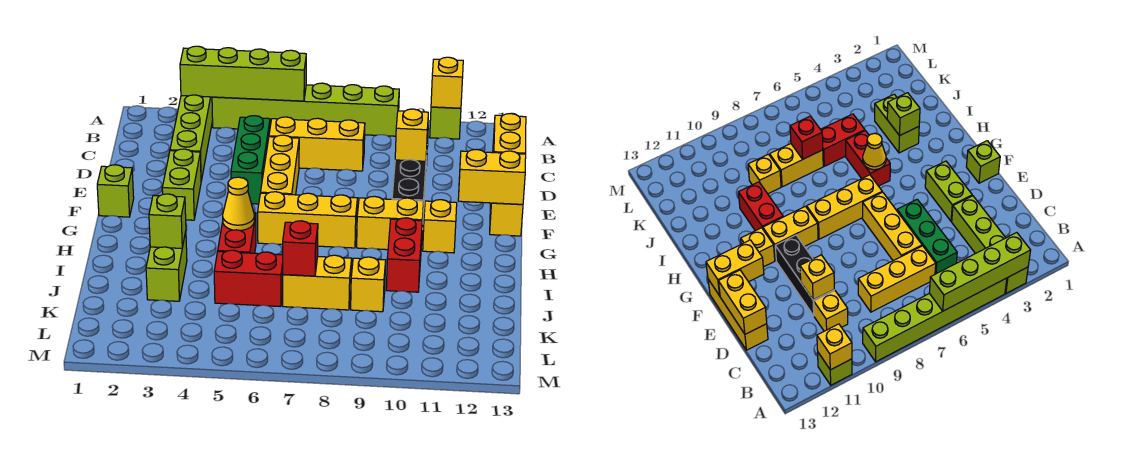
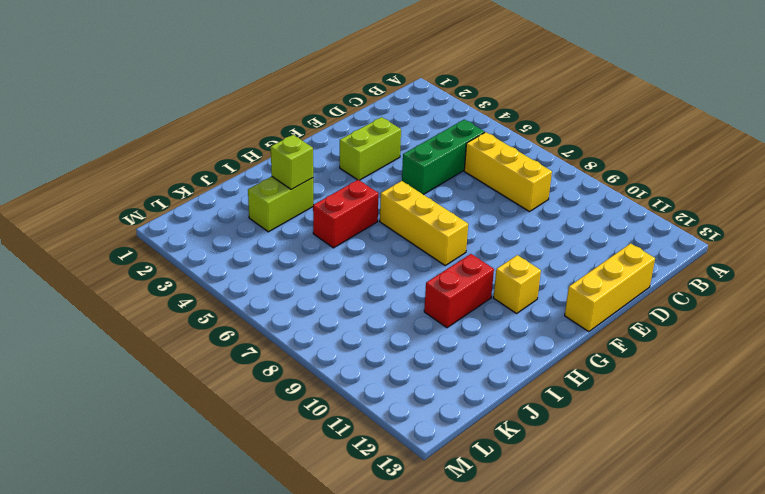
none -> lime 1x4 brick [170,95,213,181]
none -> lime 1x6 brick [212,83,399,136]
none -> lime 1x1 brick [430,107,461,139]

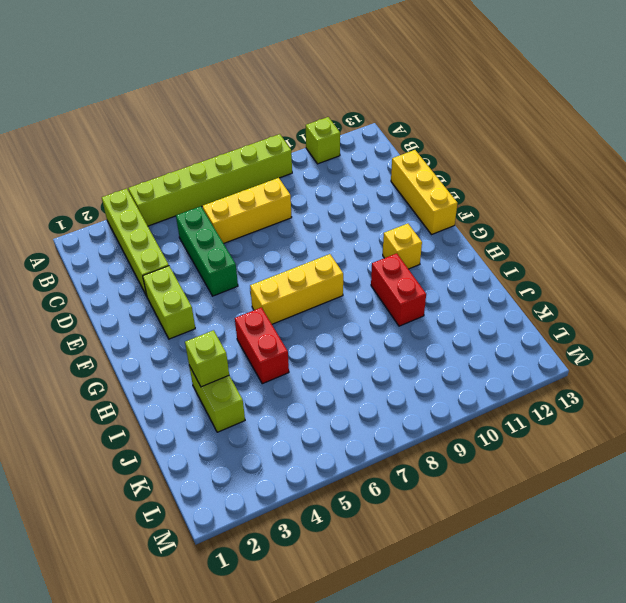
none -> yellow 1x1 brick [814,290,848,331]
none -> yellow 1x3 brick [261,135,299,195]
none -> black 1x3 brick [392,155,427,214]

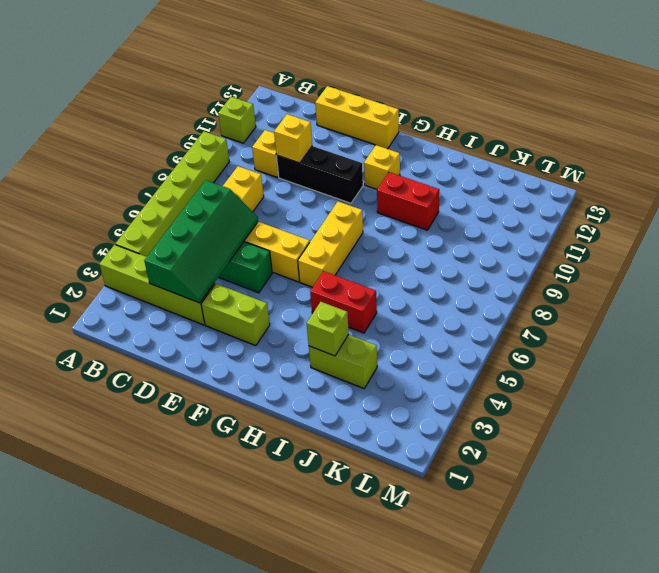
green 2x4 slope [144,180,258,303] -> none
none -> lime 1x1 brick [97,165,134,217]
none -> yellow 1x2 brick [357,196,424,250]
none -> red 1x2 brick [214,250,283,307]

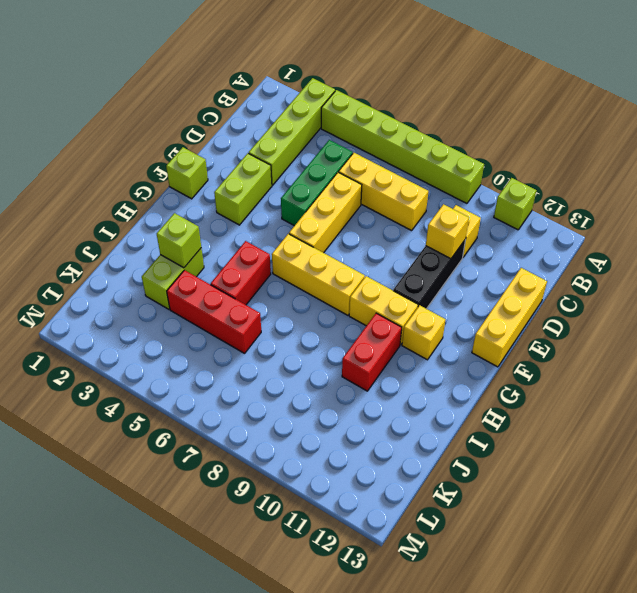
red 1x3 brick [167,270,261,353] -> red 1x2 brick [214,250,283,307]
none -> yellow 1x2 brick [283,255,352,310]
none -> yellow 1x1 brick [351,257,386,312]
none -> lime 1x4 brick [180,46,306,101]

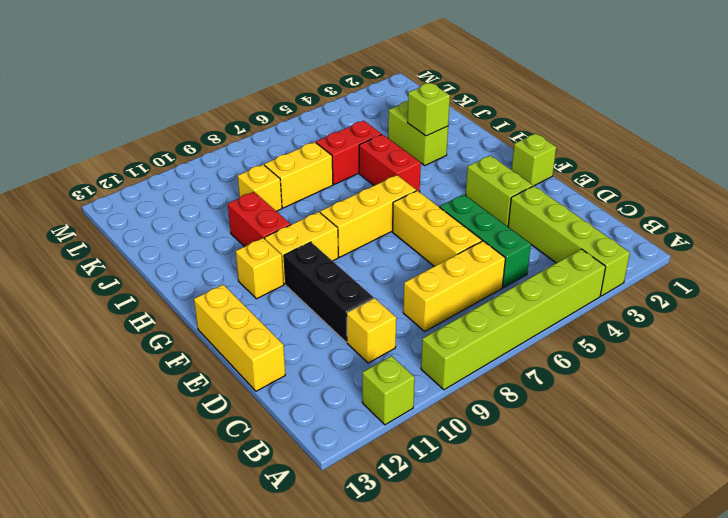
none -> lime 1x4 brick [180,46,306,101]
none -> yellow 1x1 brick [431,57,463,108]
none -> yellow 1x1 brick [395,109,428,161]

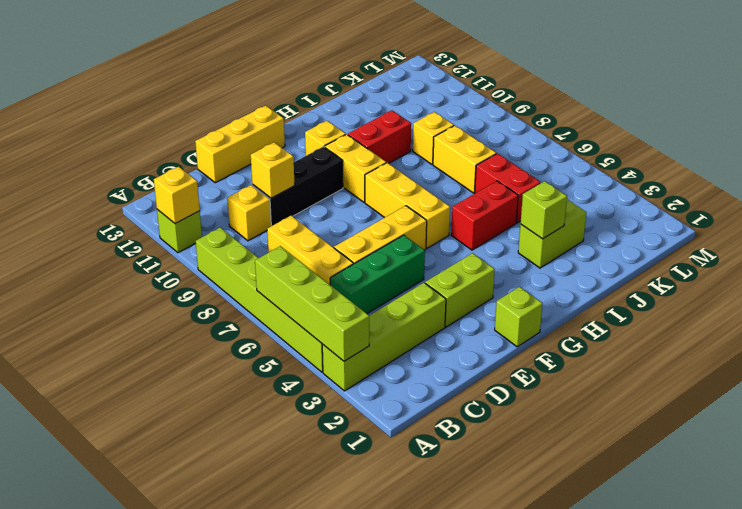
none -> yellow 1x2 brick [493,114,526,154]
none -> yellow 1x2 brick [458,149,526,204]
none -> yellow 1x1 cone [223,177,254,230]

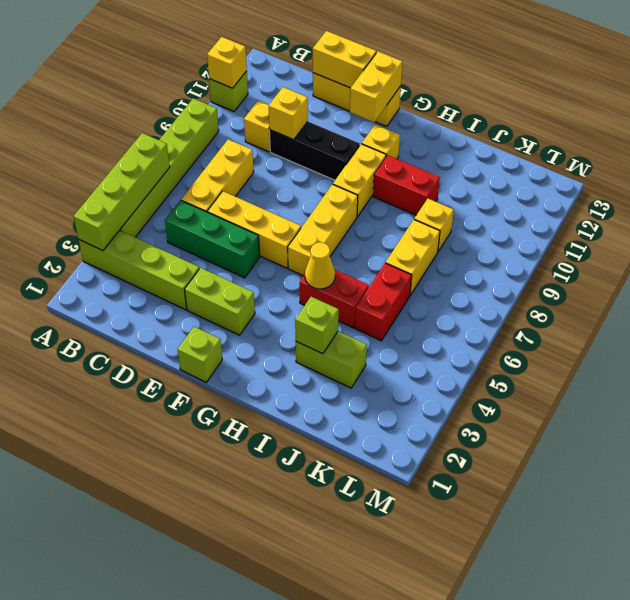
none -> red 1x1 brick [283,221,318,276]

